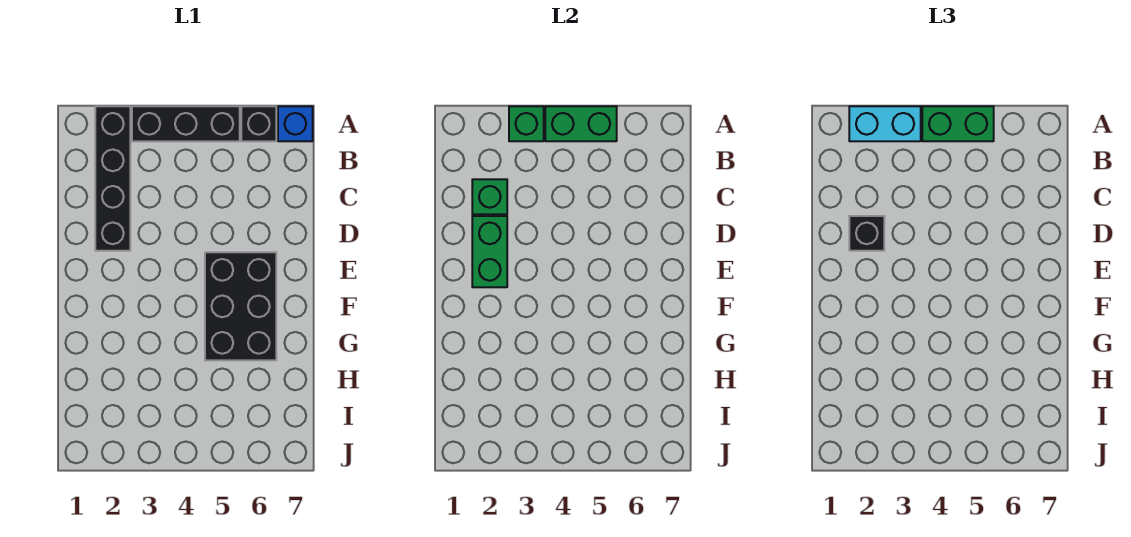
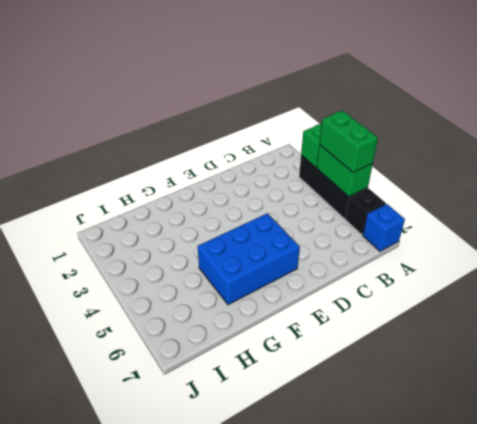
blue 2x3 brick [198,213,300,305] -> black 2x3 brick [205,252,276,360]
none -> black 1x4 brick [95,106,130,251]
none -> green 1x1 brick [472,179,507,214]
none -> green 1x2 brick [472,216,507,287]

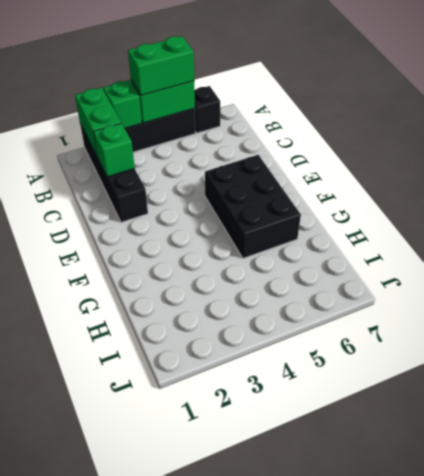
green 1x2 brick [75,88,121,157] -> green 1x2 brick moved to [472,216,507,287]
none -> blue 1x1 brick [278,106,313,141]
none -> cyan 1x2 brick [849,106,921,141]
none -> black 1x1 brick [849,216,884,251]

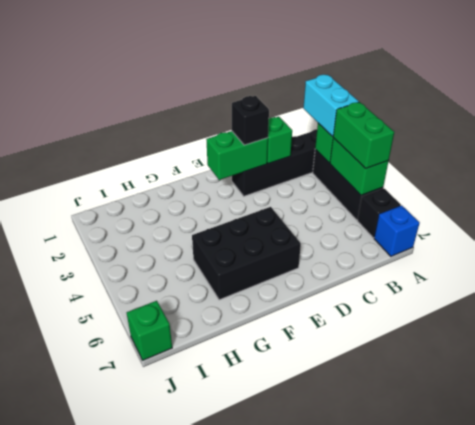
green 1x1 brick [127,301,172,360] -> none

